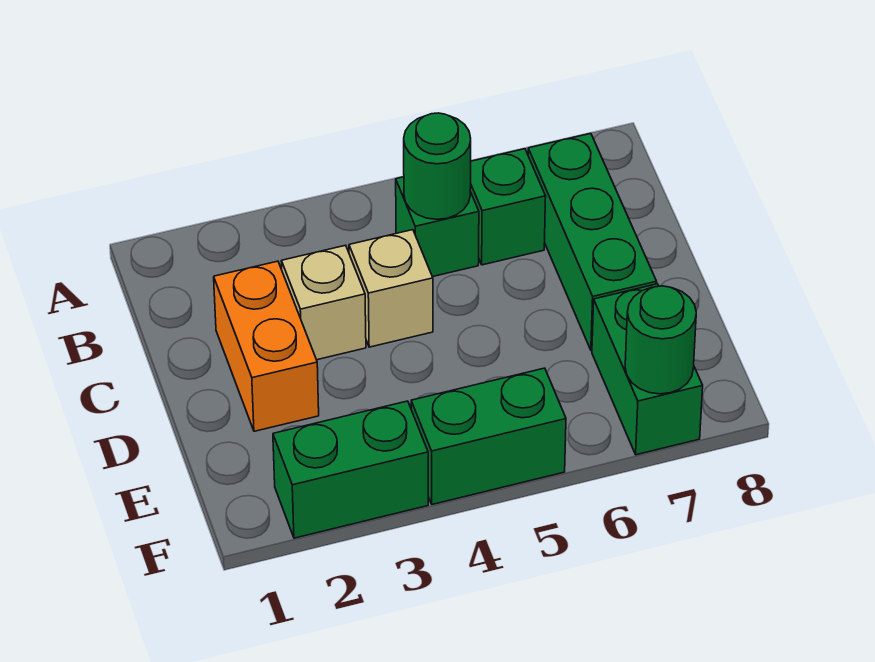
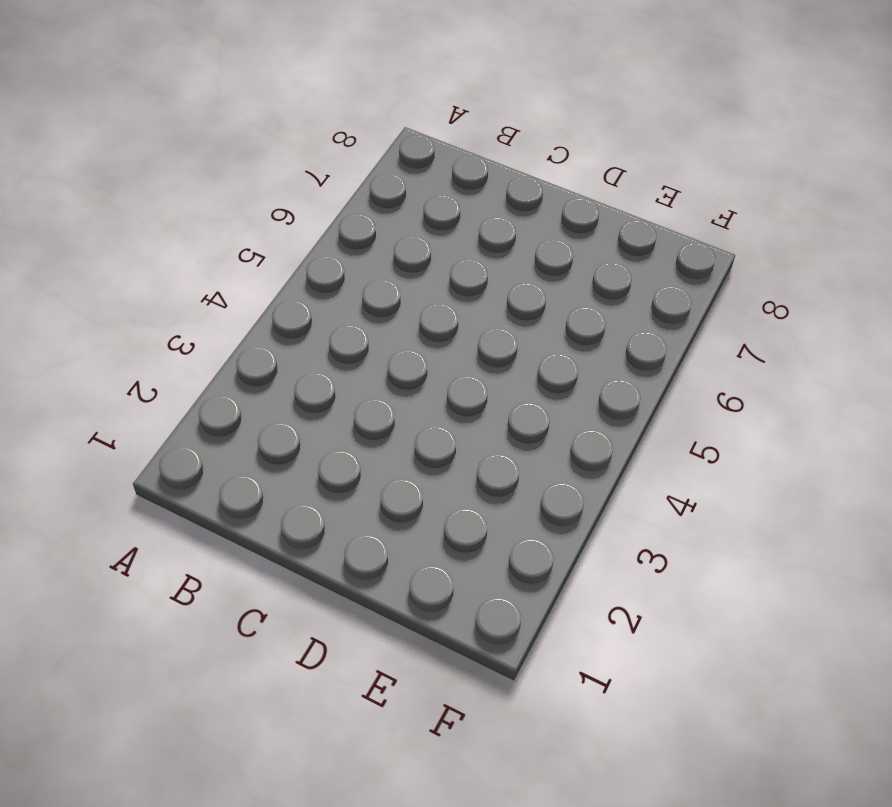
none -> green 1x1 brick [396,177,479,277]
none -> green 1x1 brick [470,149,546,265]

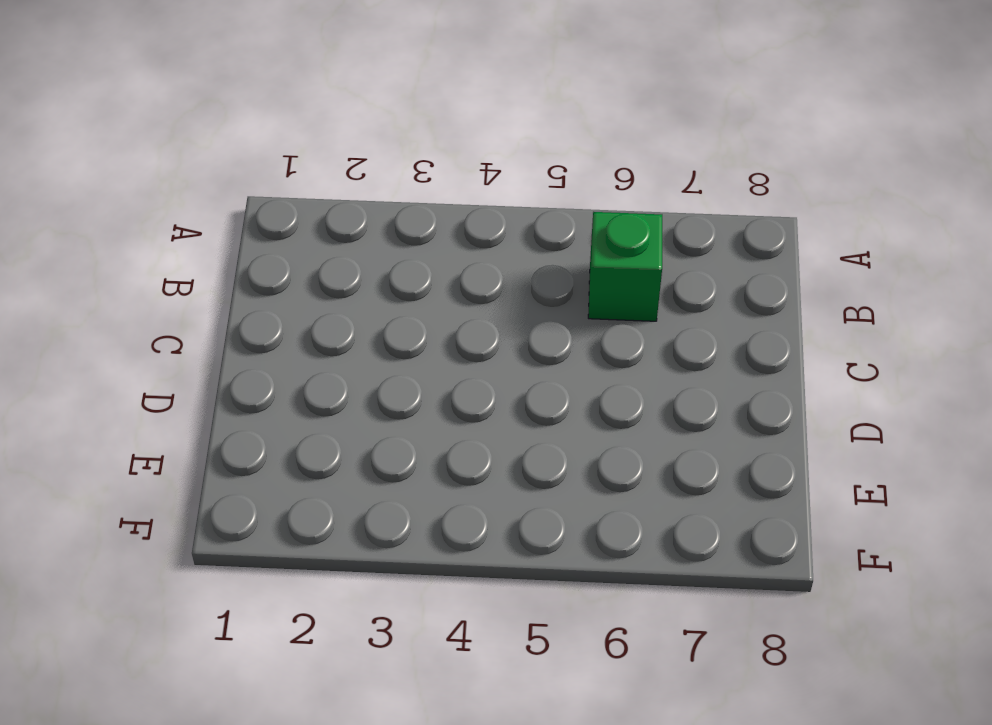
none -> green 1x1 brick [396,177,479,277]
none -> green 1x3 brick [528,133,657,350]

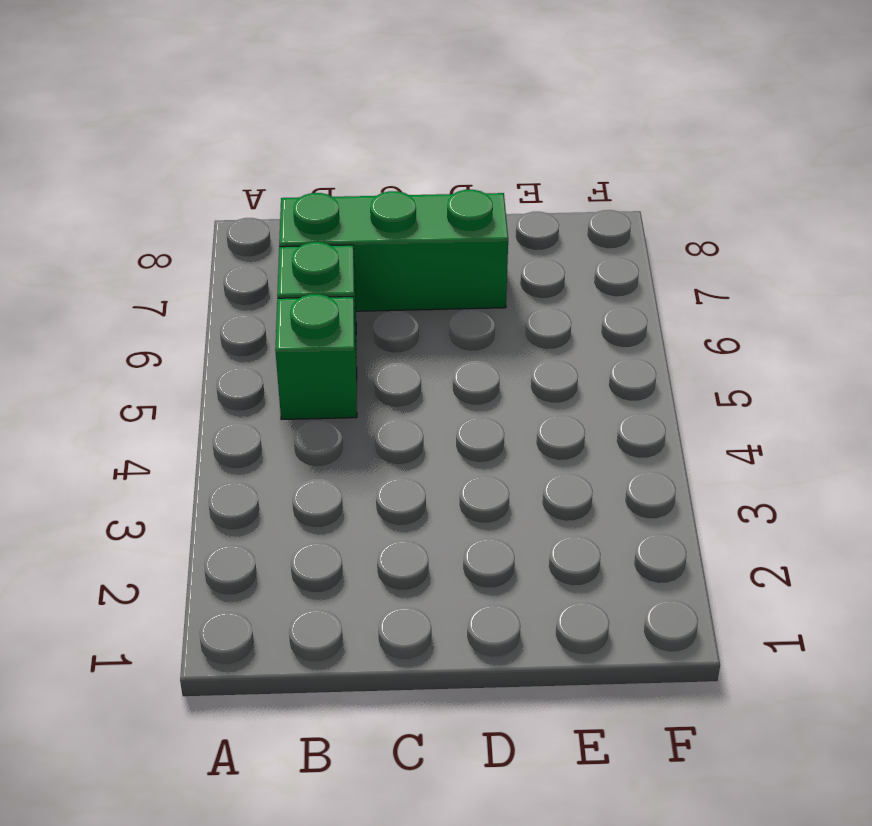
none -> orange 1x2 brick [214,261,319,431]
none -> tan 1x1 brick [281,245,366,360]

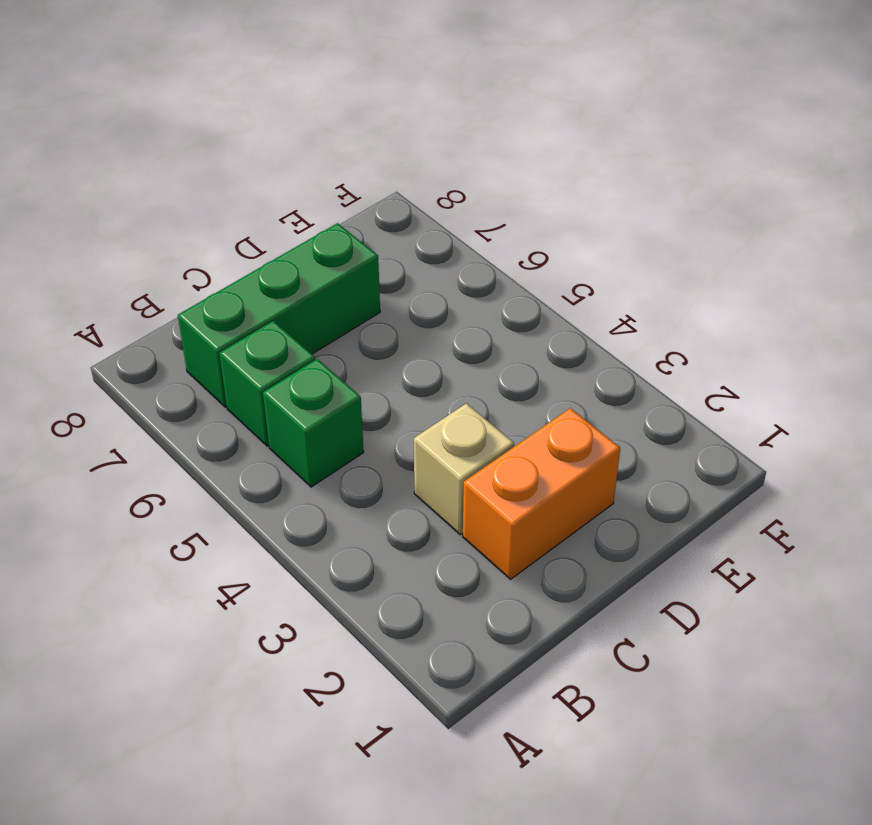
none -> tan 1x1 brick [349,230,433,347]
none -> green 1x2 brick [592,284,703,455]

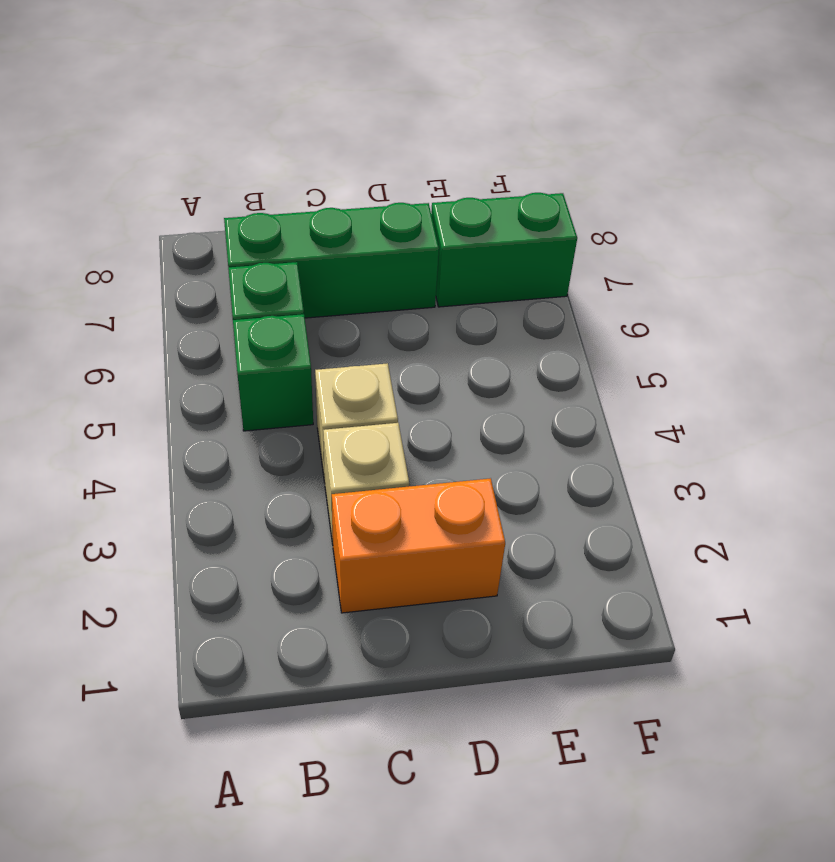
none -> green 1x2 brick [273,401,428,538]
none -> green 1x2 brick [411,368,566,504]

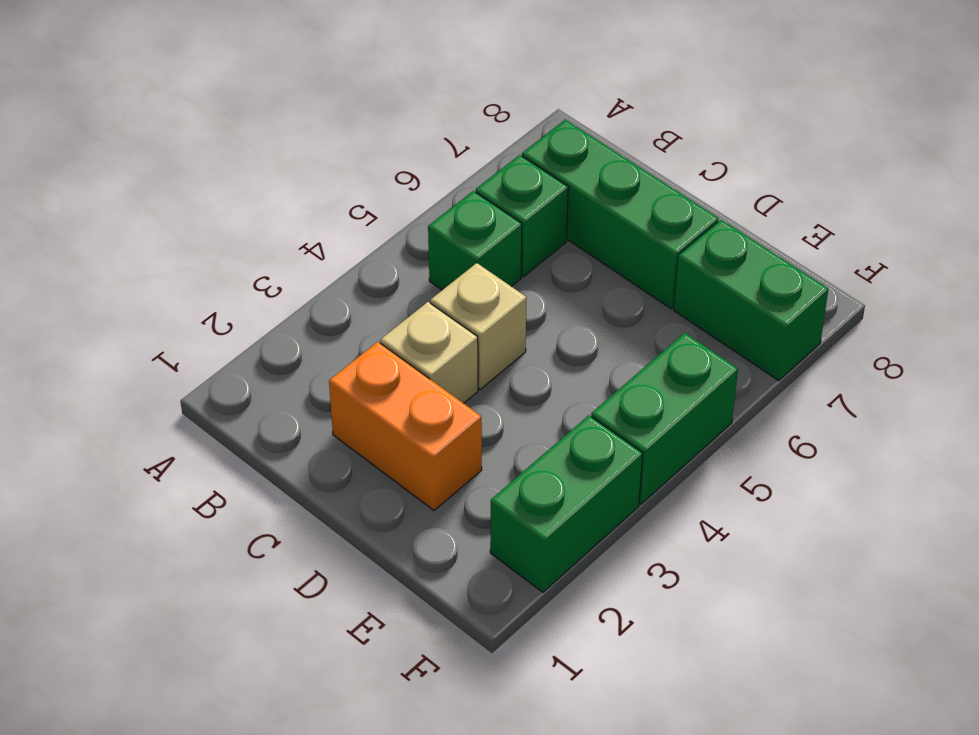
none -> green 1x1 round brick [404,113,471,219]
none -> green 1x1 round brick [625,286,696,394]

